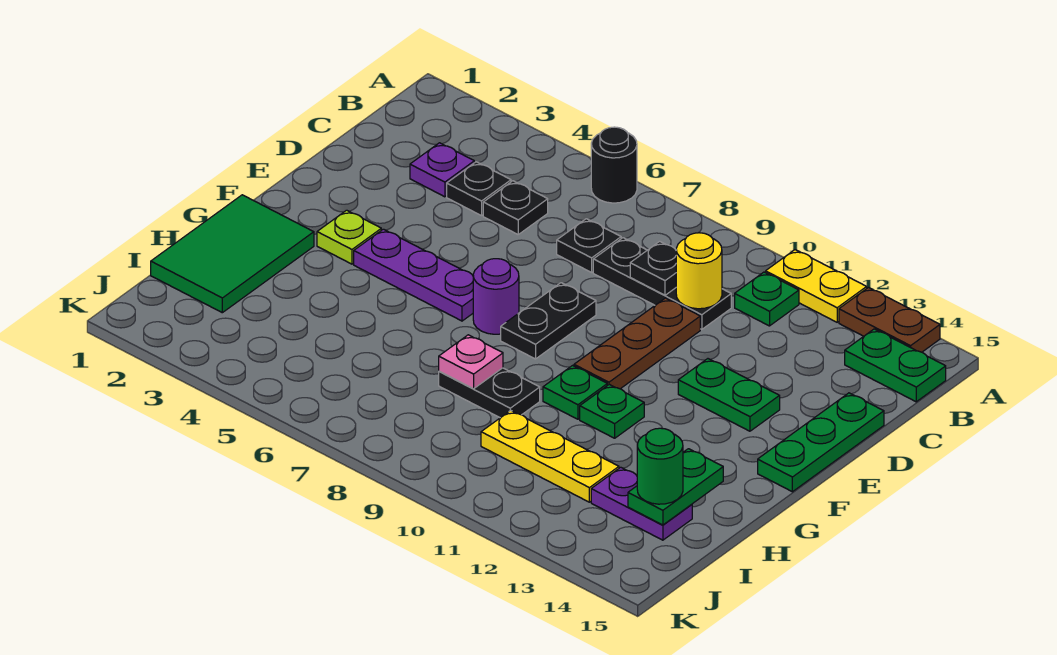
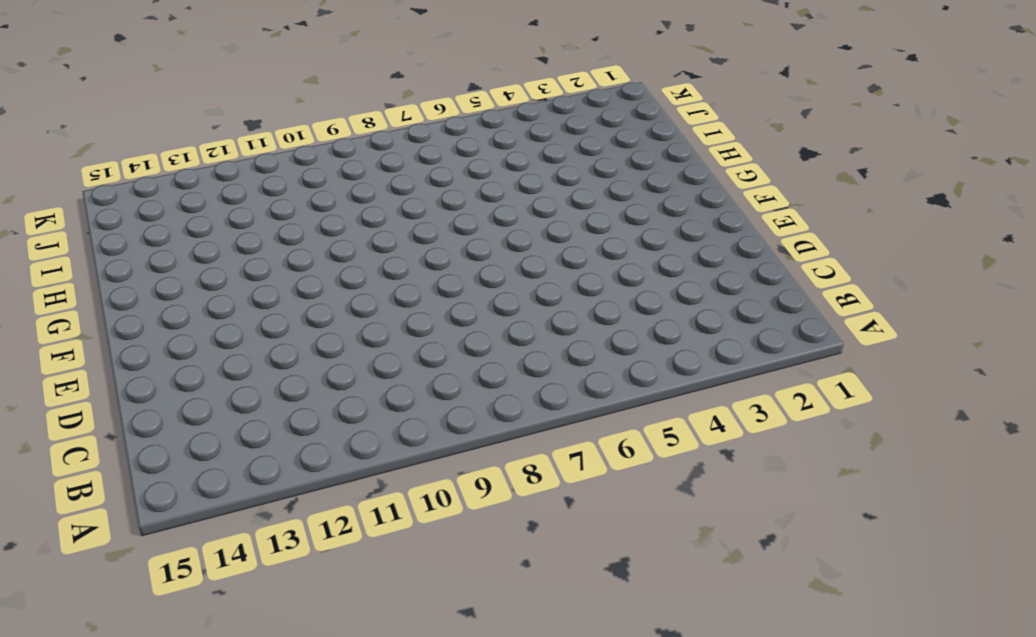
none -> black 1x1 round brick [591,127,637,203]
none -> yellow 1x2 plate [766,250,867,322]
none -> brown 1x2 plate [839,288,940,352]

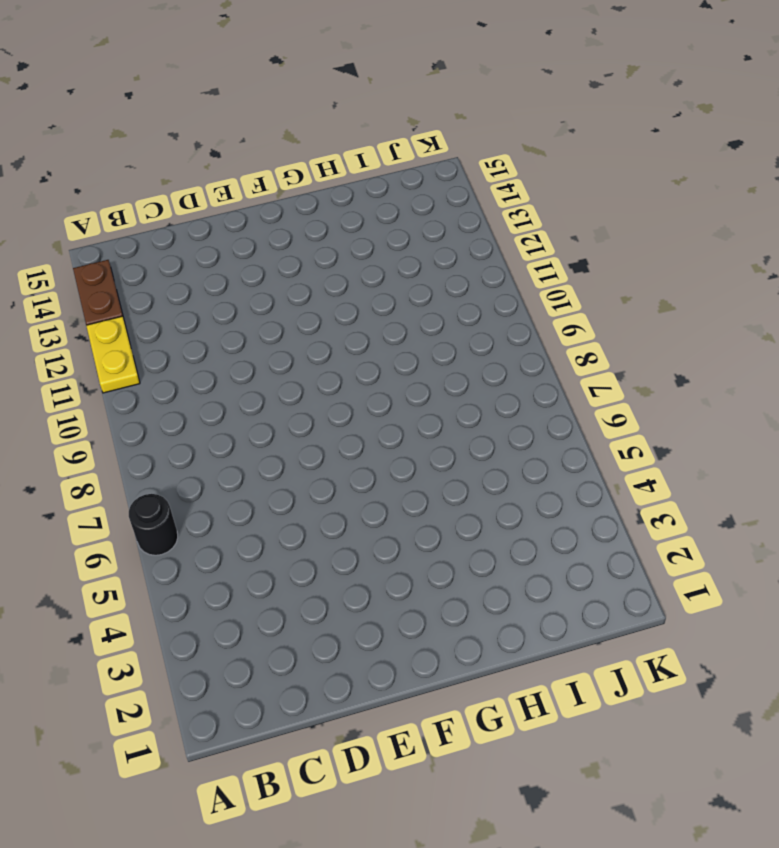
none -> green 1x1 plate [735,272,799,326]
none -> green 1x2 plate [845,329,946,402]
none -> purple 1x1 plate [410,143,474,197]

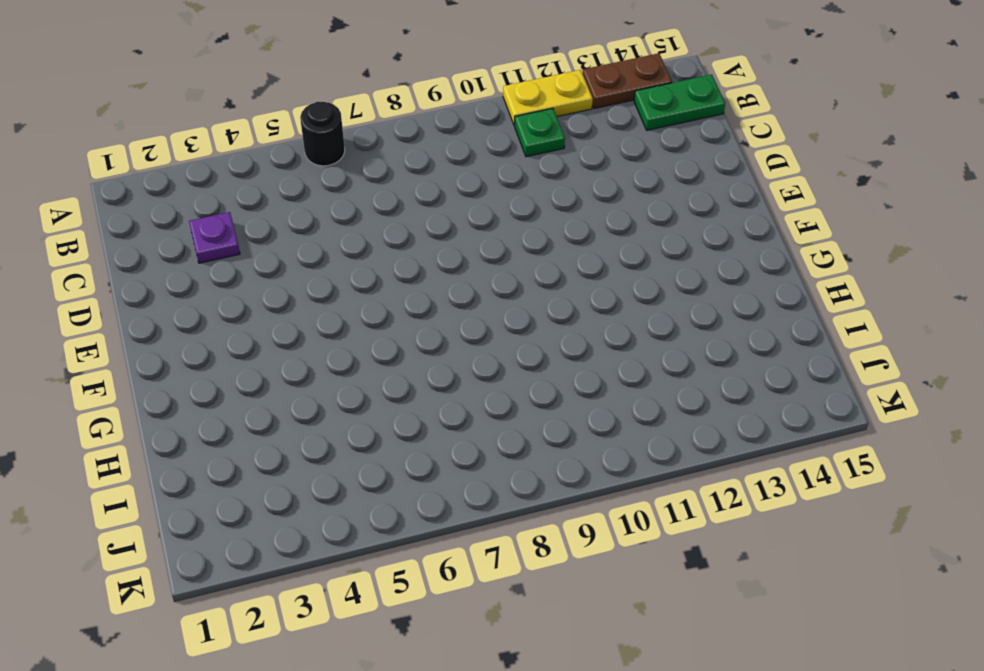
none -> black 1x1 plate [447,162,511,216]
none -> black 1x1 plate [483,181,548,234]
none -> black 1x1 plate [557,219,621,272]

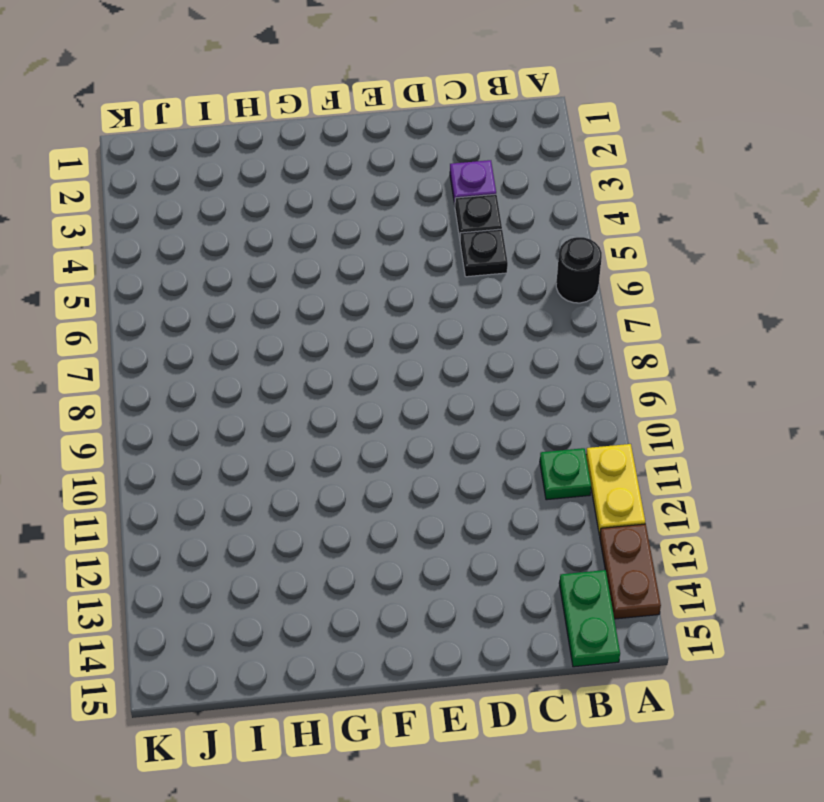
none -> black 1x1 plate [557,219,621,272]
none -> black 1x3 plate [593,238,731,329]
none -> brown 1x3 plate [574,298,700,389]

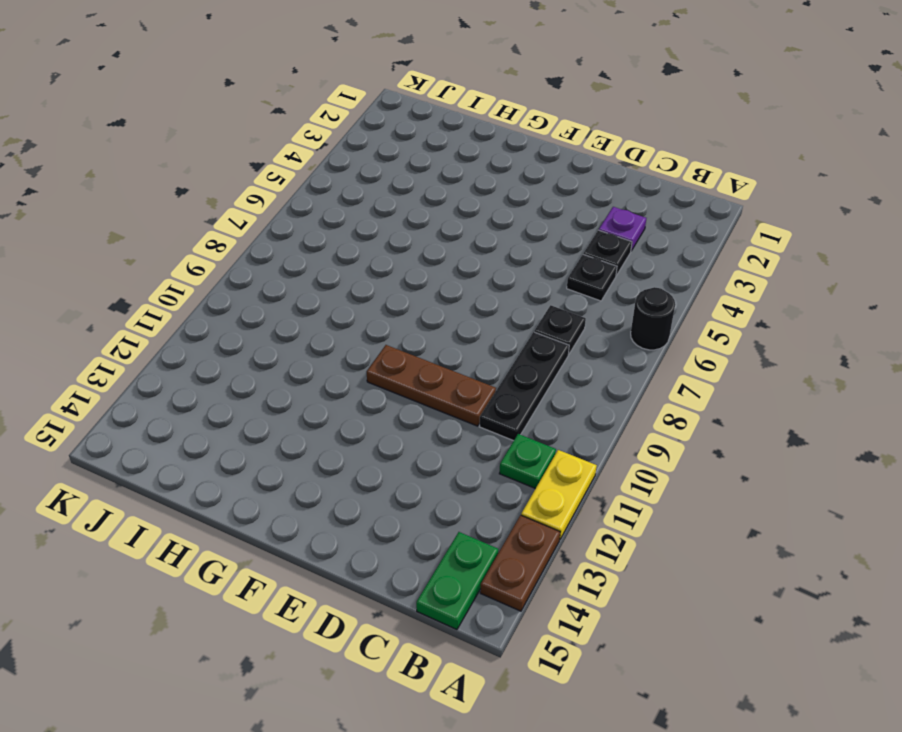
none -> green 1x3 plate [758,393,884,492]
none -> black 1x2 plate [501,283,596,359]
none -> green 1x2 plate [678,359,780,431]

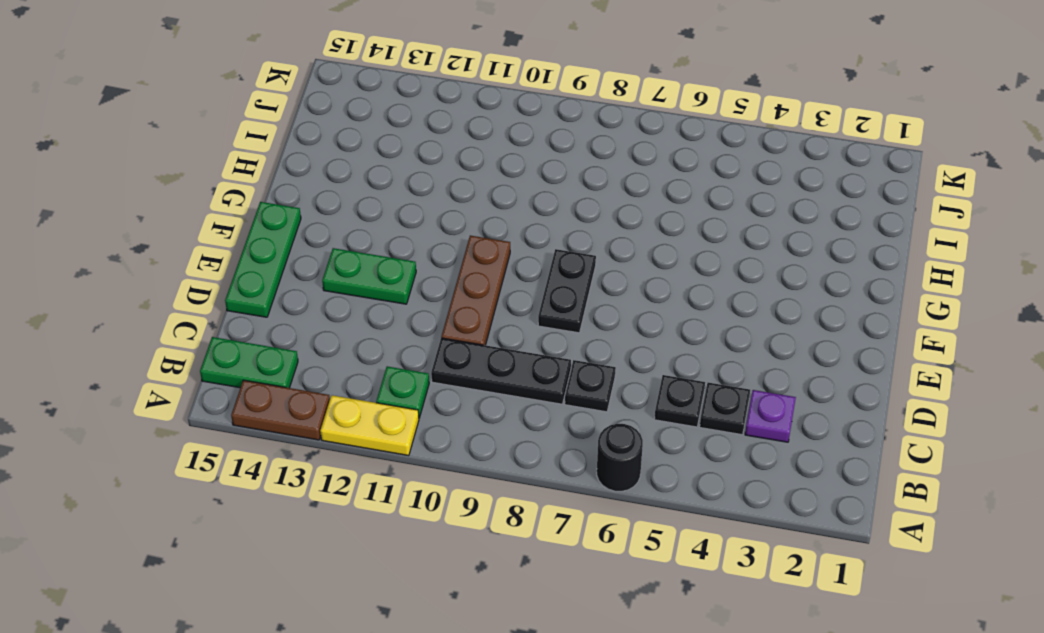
none -> lime 1x1 plate [317,210,381,264]
none -> purple 1x3 plate [354,229,473,321]
none -> purple 1x1 round brick [473,259,519,334]

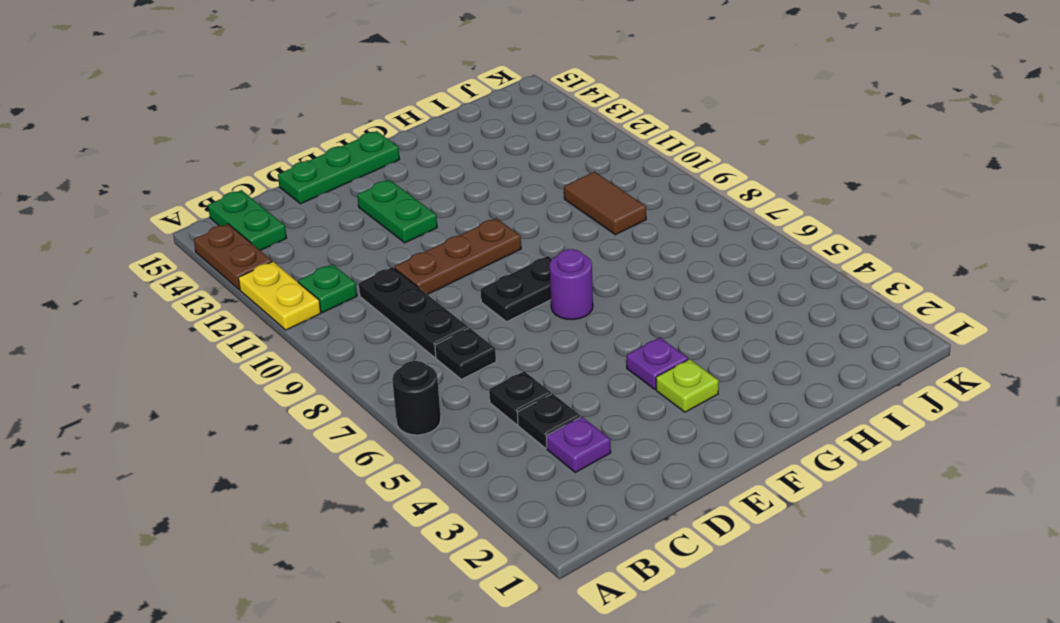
purple 1x1 plate [627,337,688,389] -> purple 1x3 plate [354,229,473,321]
brown 1x2 tile [564,172,646,235] -> yellow 1x3 plate [481,410,619,502]
none -> green 2x3 tile [151,195,314,313]
none -> green 1x1 plate [543,366,607,419]
none -> green 1x1 plate [580,384,644,438]

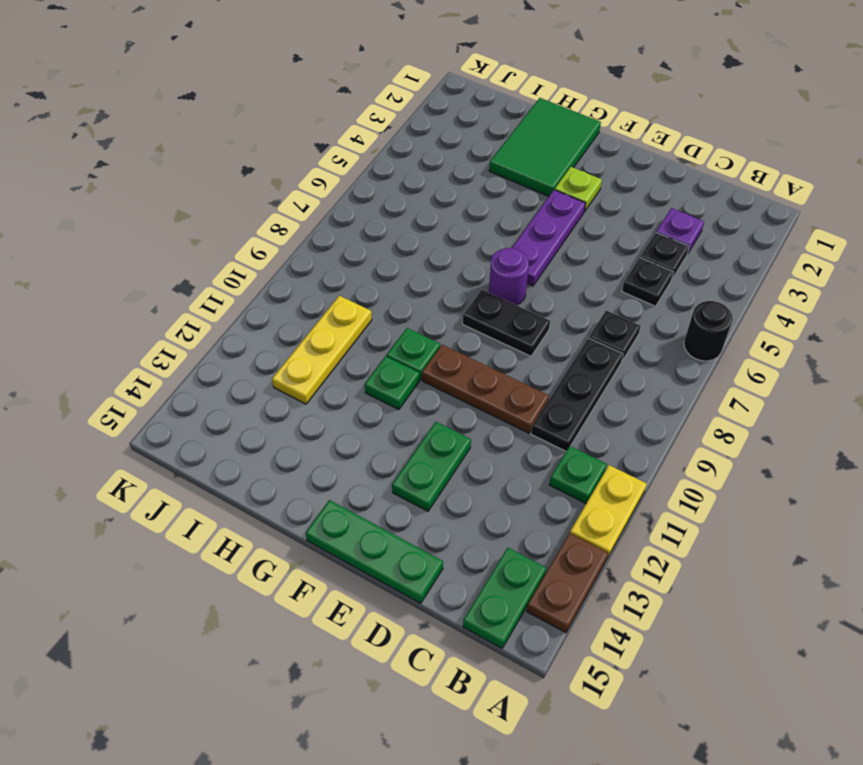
green 2x3 tile [489,98,601,196] -> green 2x3 tile turned to [151,195,314,313]
none -> black 1x2 plate [439,368,540,418]
none -> purple 1x2 plate [591,467,692,540]
none -> black 1x1 plate [630,241,676,295]

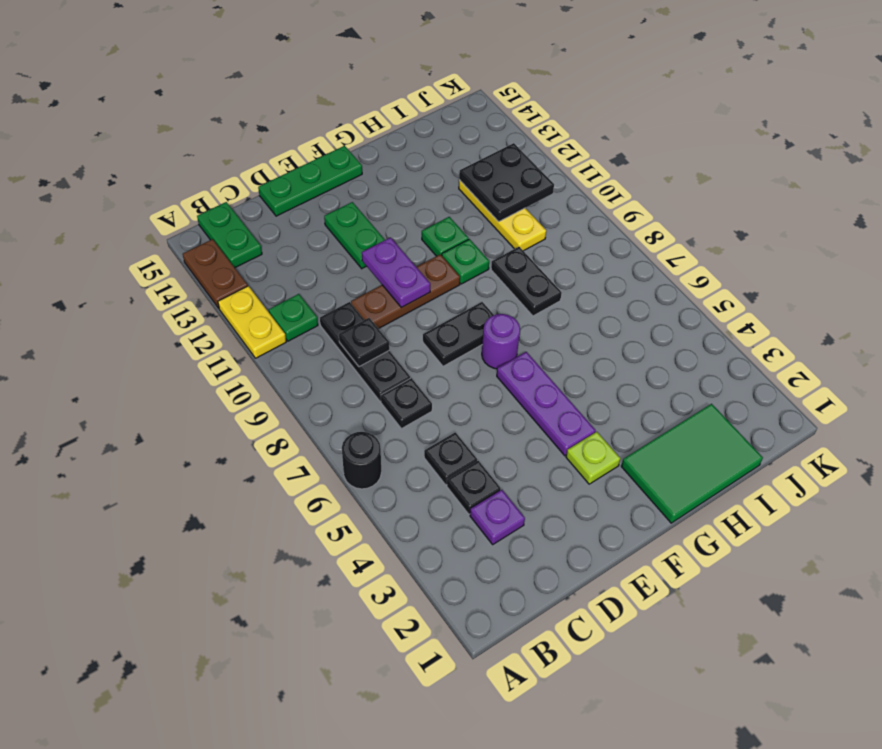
purple 1x2 plate [362,237,430,308] -> purple 1x2 plate moved to [591,467,692,540]
black 2x2 plate [459,143,554,222] -> none
none -> yellow 1x1 round brick [676,233,722,309]
none -> pink 1x1 plate [439,335,503,389]
none -> green 1x2 plate [628,449,723,525]

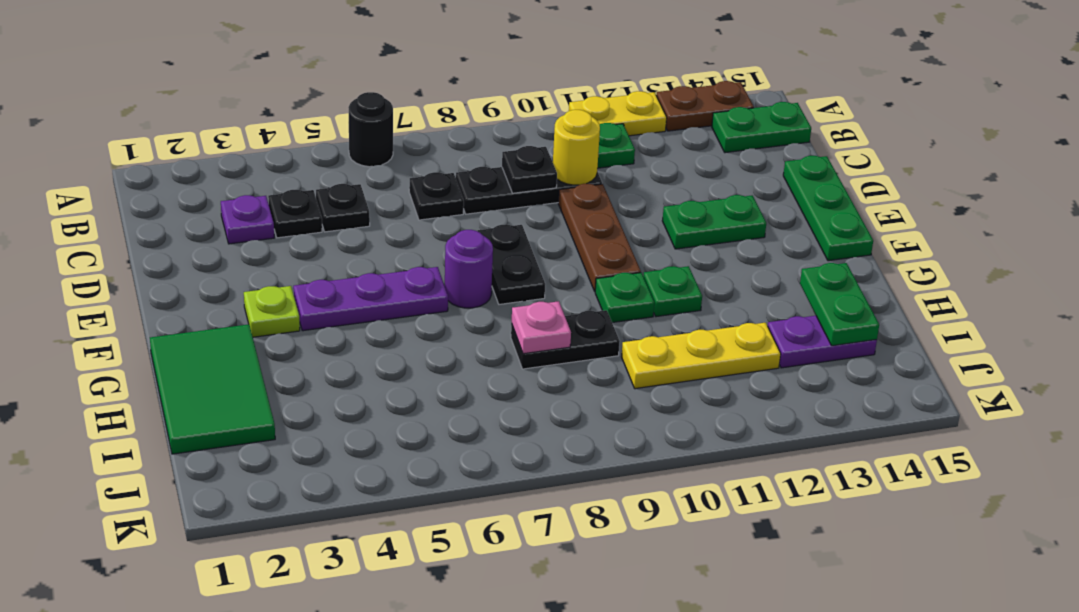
none -> green 1x1 round brick [637,428,683,504]

